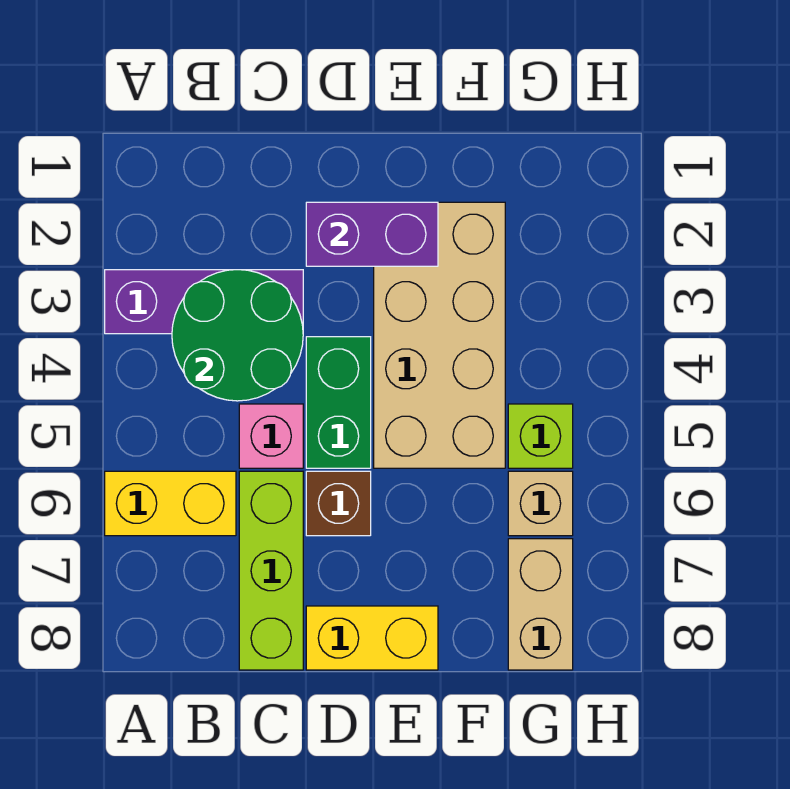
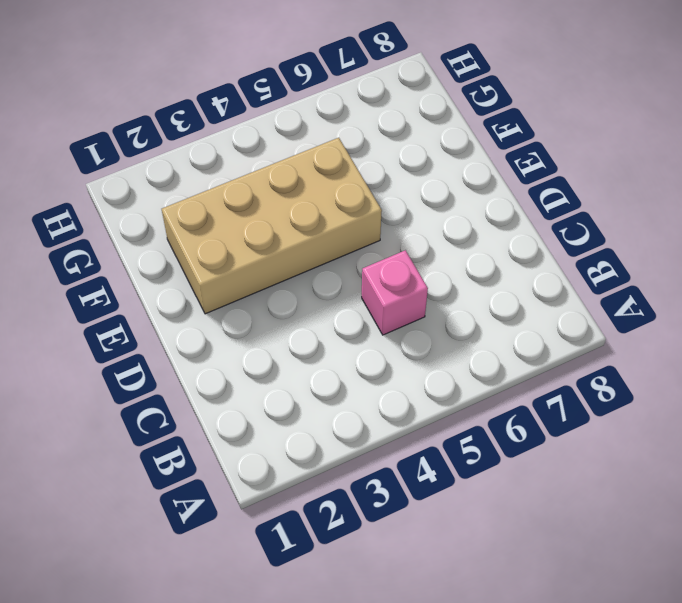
none -> purple 1x3 brick [105,270,303,334]
none -> yellow 1x2 brick [105,471,236,536]
none -> lime 1x3 brick [239,471,303,670]

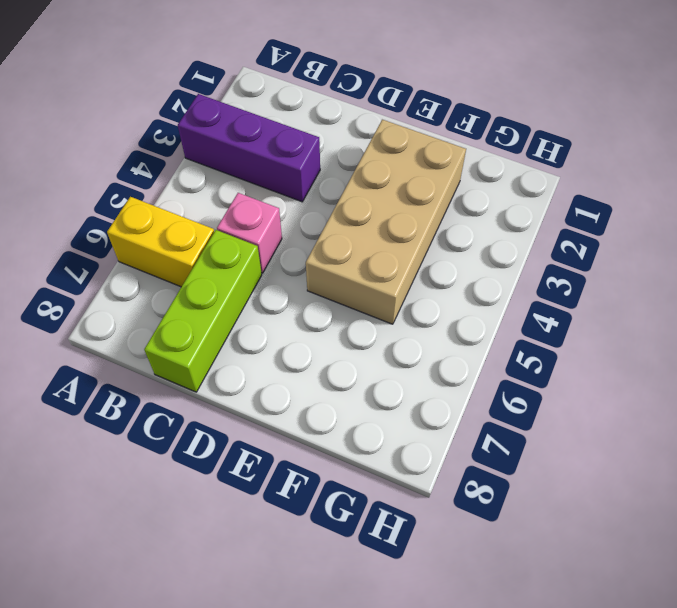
none -> green 1x2 brick [306,337,371,468]
none -> brown 1x1 brick [306,471,371,536]
none -> yellow 1x2 brick [306,606,438,670]

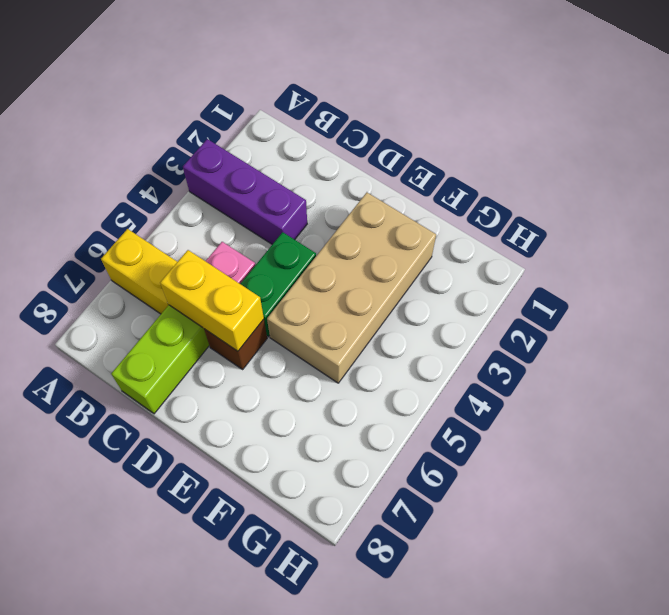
yellow 1x2 brick [160,250,264,351] -> yellow 1x2 brick moved to [306,606,438,670]
none -> lime 1x1 brick [508,404,573,468]
none -> tan 1x1 brick [508,471,573,536]
none -> tan 1x2 brick [508,539,573,670]

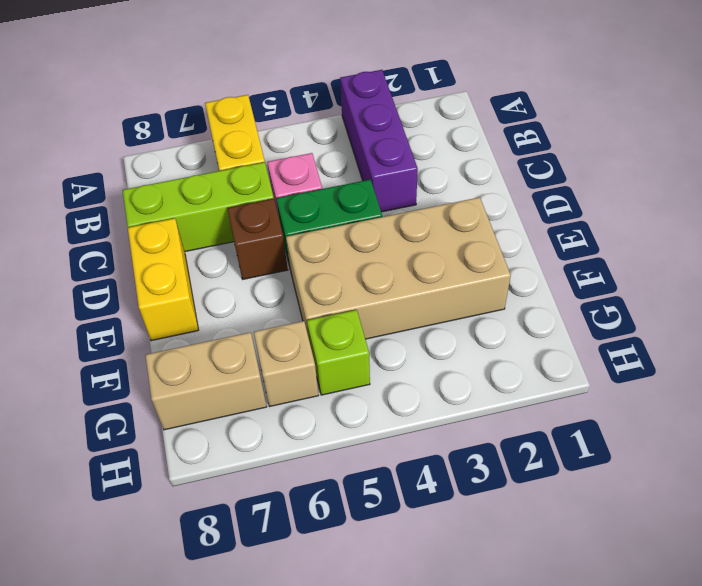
none -> green 2x2 round brick [172,270,303,401]
none -> purple 1x2 brick [306,202,438,266]

